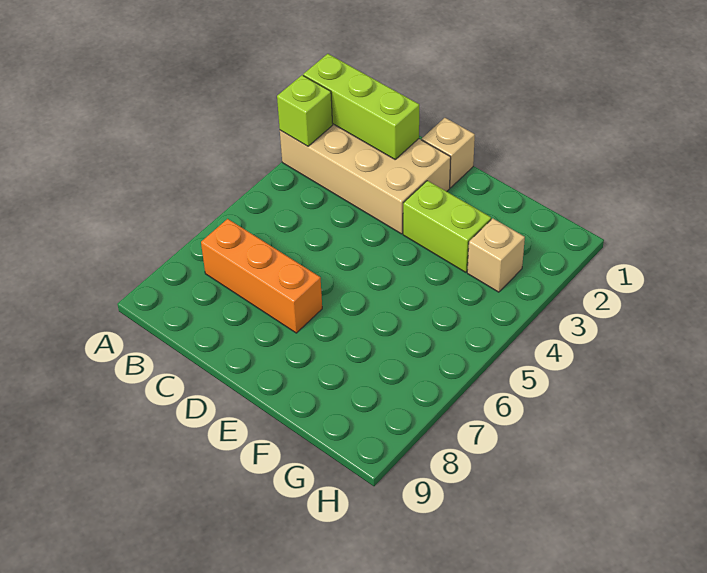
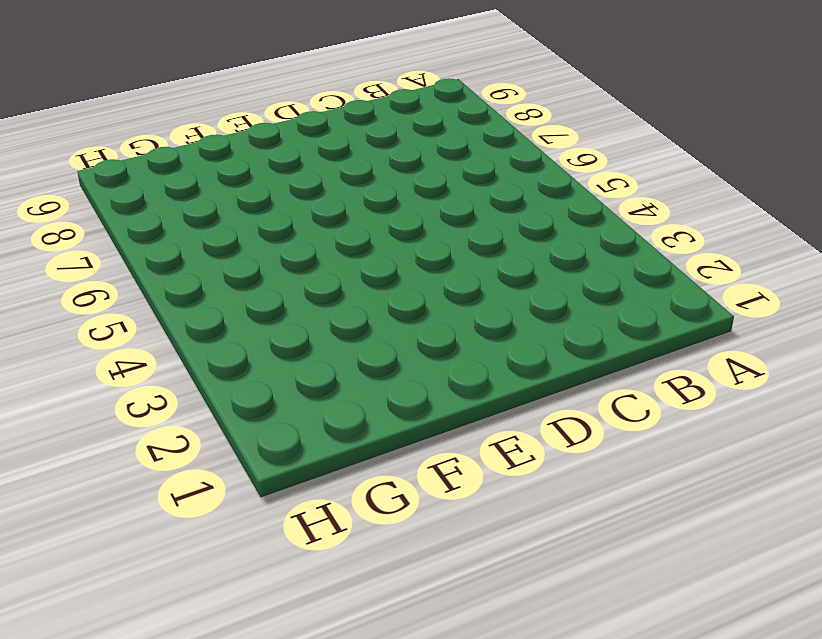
none -> tan 2x4 brick [280,124,451,234]
none -> orange 1x3 brick [201,219,322,333]

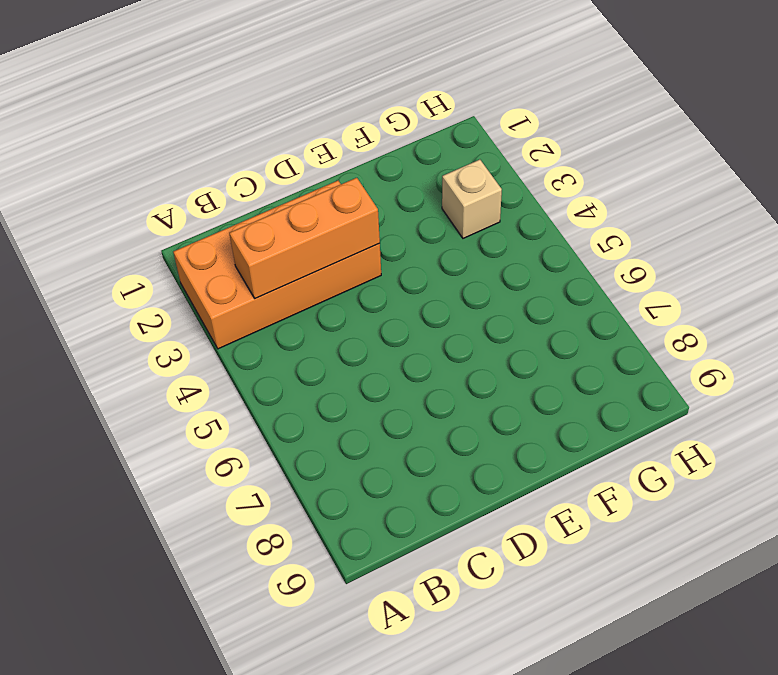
orange 2x4 brick [173,181,381,349] -> tan 2x4 brick [280,124,451,234]
orange 1x3 brick [229,178,380,299] -> orange 1x3 brick moved to [201,219,322,333]
none -> tan 1x1 brick [422,118,475,188]
none -> lime 1x2 brick [403,181,491,272]

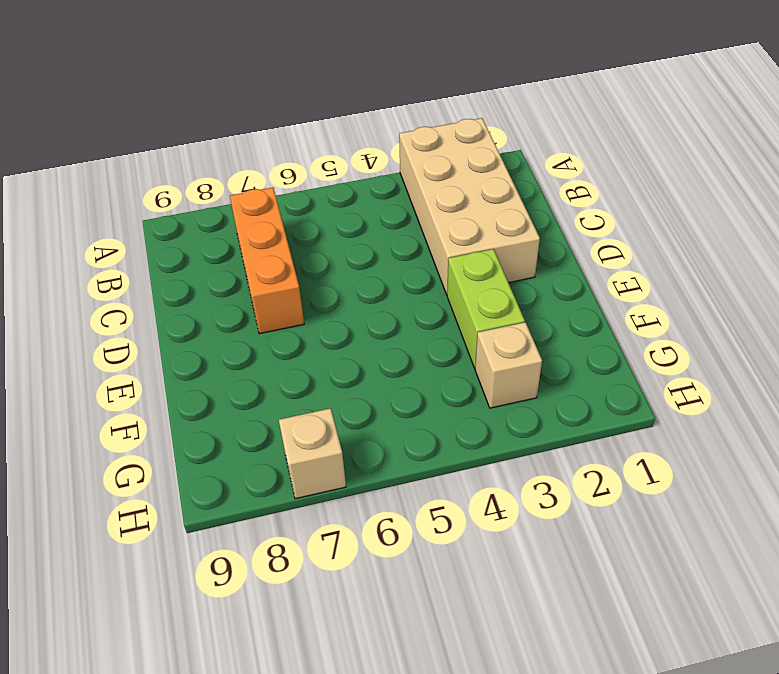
tan 1x1 brick [279,408,346,499] -> tan 1x1 brick moved to [422,118,475,188]
none -> lime 1x3 brick [303,54,419,159]
none -> lime 1x1 brick [277,75,333,146]

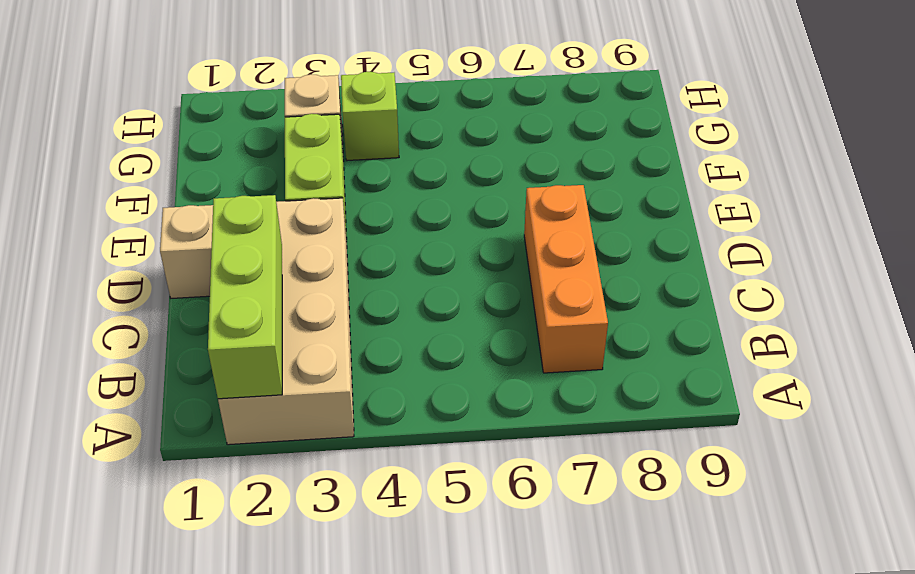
lime 1x1 brick [341,72,399,160] -> lime 1x1 brick moved to [277,75,333,146]

